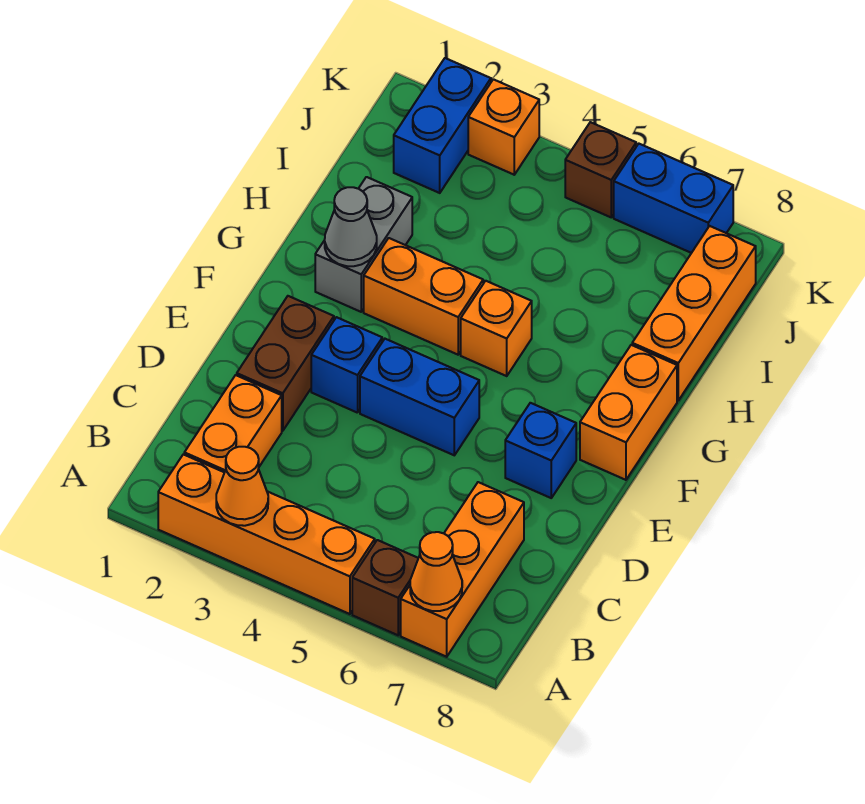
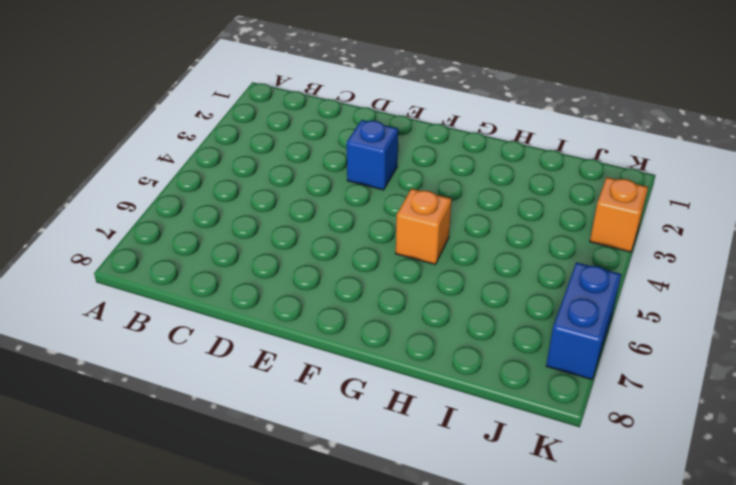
none -> orange 1x4 brick [158,454,375,614]
none -> brown 1x1 brick [352,540,418,635]
none -> orange 1x3 brick [401,482,524,657]

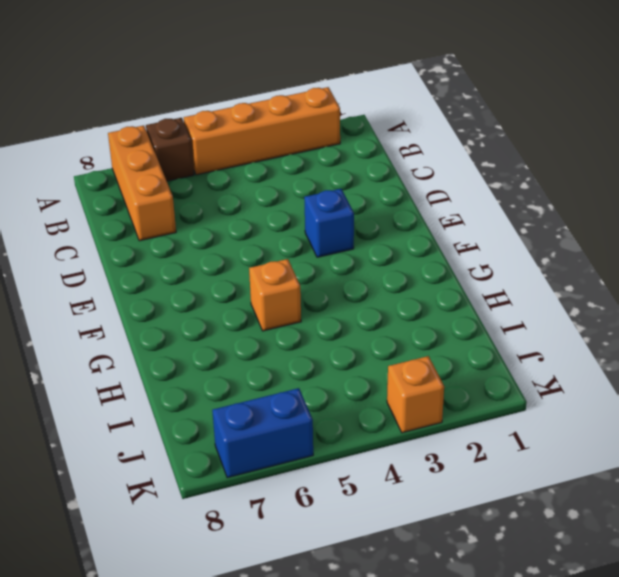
none -> orange 1x2 brick [184,375,282,472]
none -> brown 1x2 brick [237,296,334,431]
none -> blue 1x2 brick [360,339,479,455]

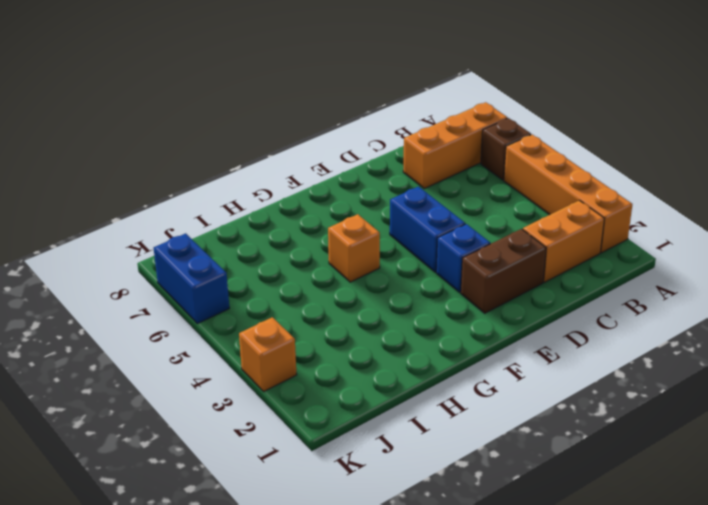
none -> blue 1x1 brick [505,403,576,498]
none -> orange 1x2 brick [580,345,677,480]
none -> grey 1x2 brick [315,177,412,312]

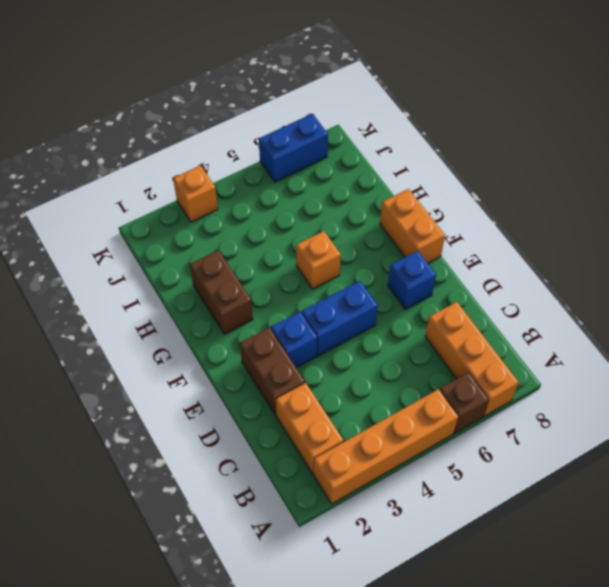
brown 1x2 brick [190,250,253,334] -> grey 1x2 brick [315,177,412,312]
none -> orange 1x2 brick [364,238,483,355]
none -> orange 1x3 brick [632,226,756,400]
none -> blue 1x2 brick [394,58,491,193]

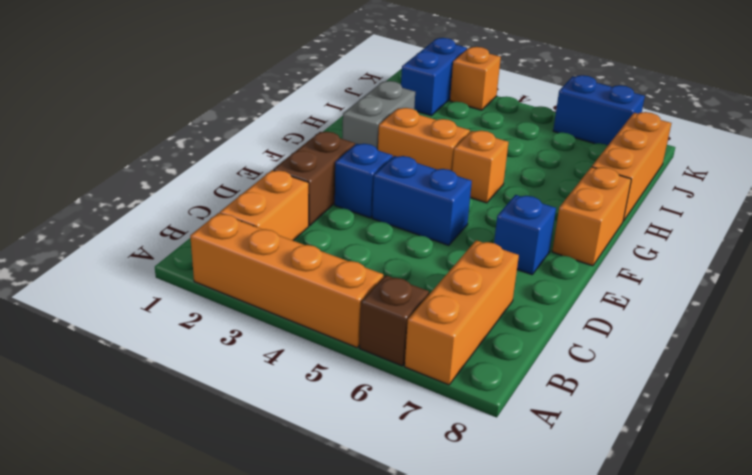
none -> brown 1x1 brick [565,122,636,217]
none -> orange 1x1 cone [216,447,268,526]
none -> orange 1x1 cone [410,532,462,611]

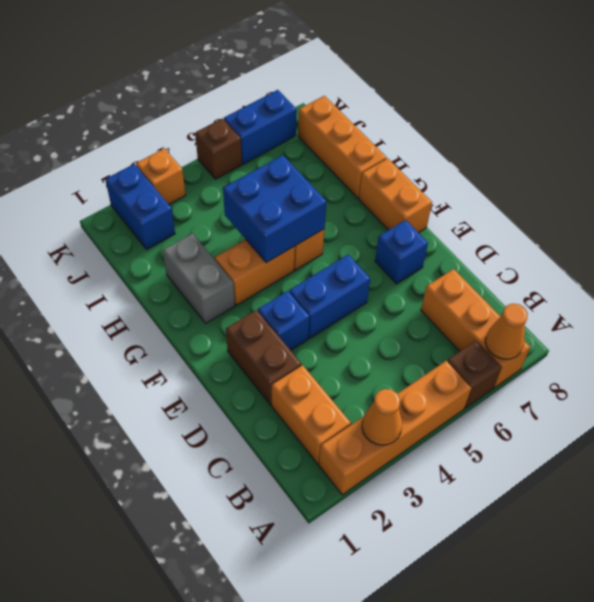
blue 2x2 brick [223,155,327,263] -> none
none -> grey 1x1 cone [325,187,377,266]

